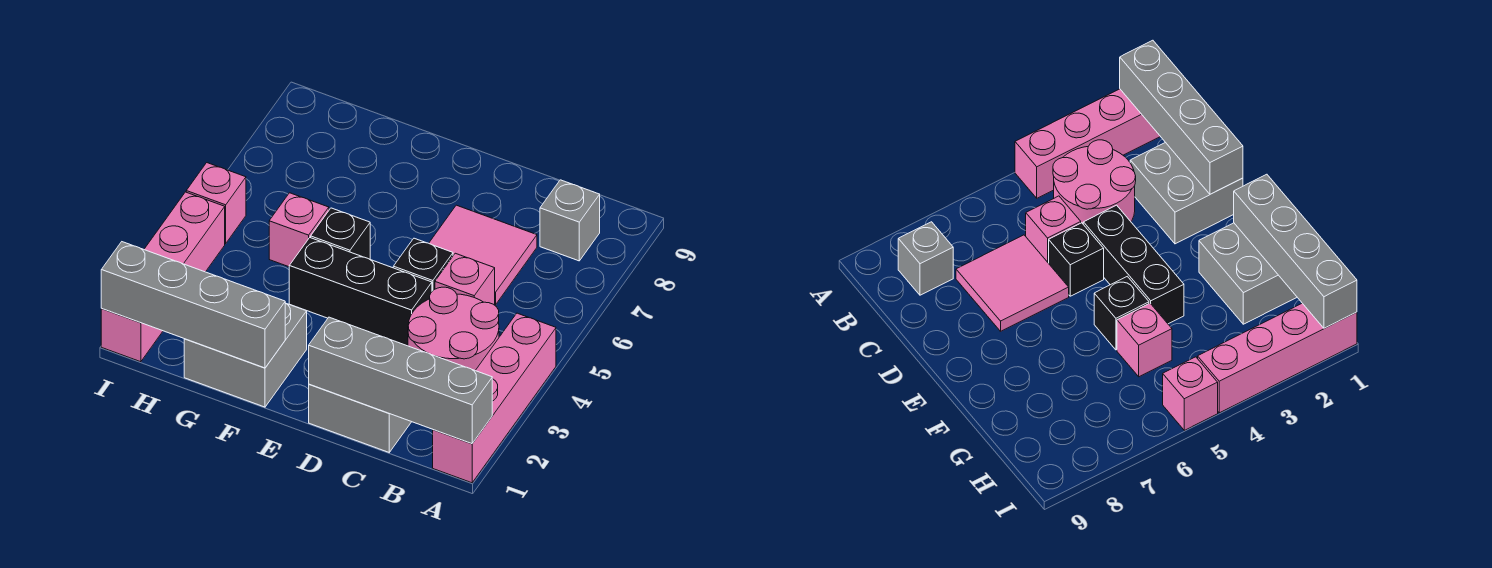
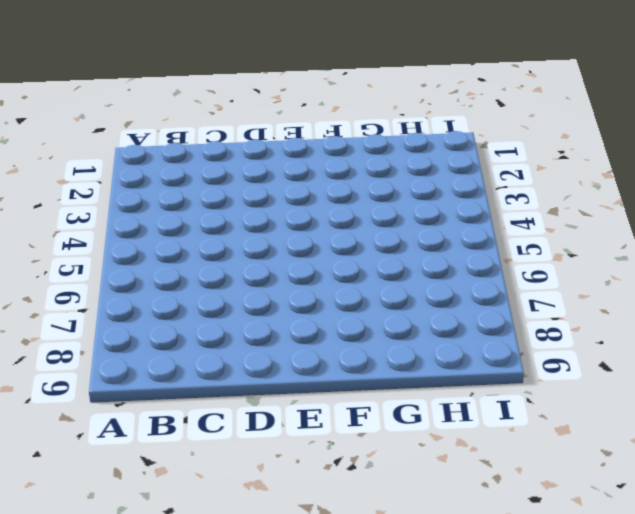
none -> pink 1x4 brick [433,313,556,483]
none -> pink 2x2 round brick [408,287,499,370]
none -> grey 1x1 brick [540,180,600,261]

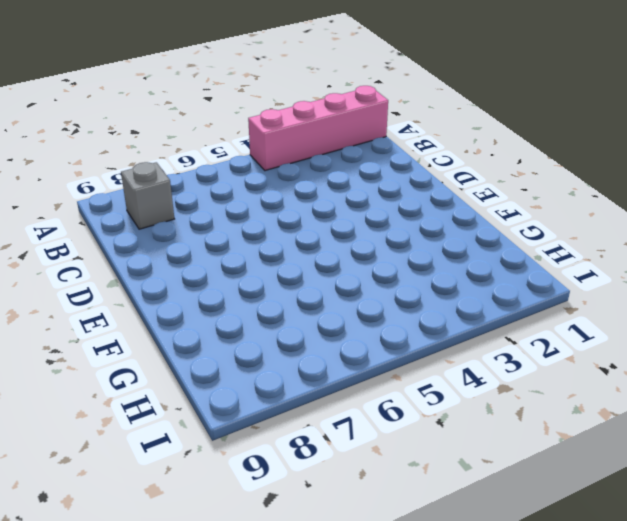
none -> pink 2x2 round brick [408,287,499,370]
none -> grey 2x2 brick [309,384,411,452]
none -> pink 1x1 brick [435,253,495,305]

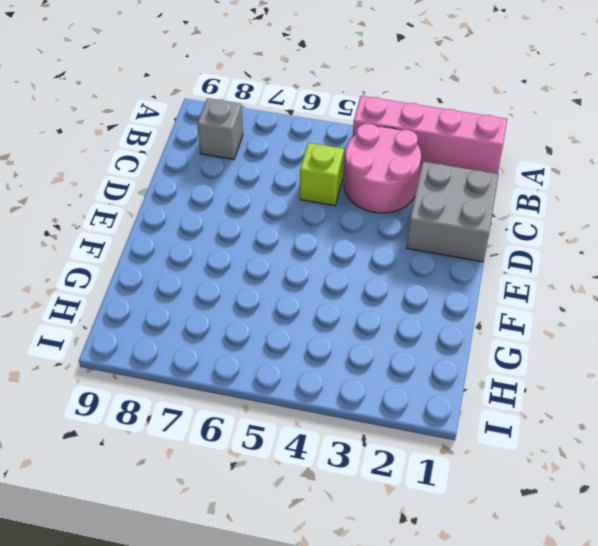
lime 1x1 brick [300,143,344,206] -> pink 1x1 brick [435,253,495,305]
none -> pink 2x2 tile [429,205,537,305]
none -> black 1x3 brick [289,238,432,346]
none -> black 1x1 brick [393,238,453,291]

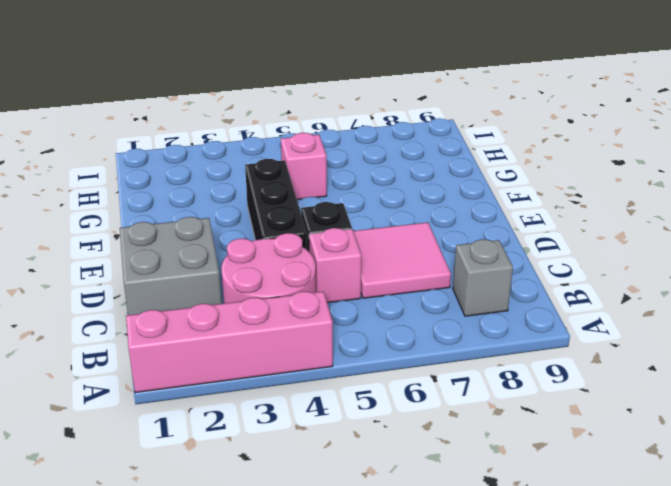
none -> grey 2x2 brick [184,303,307,407]
none -> black 1x1 brick [311,208,370,259]
none -> pink 1x4 brick [101,192,225,362]

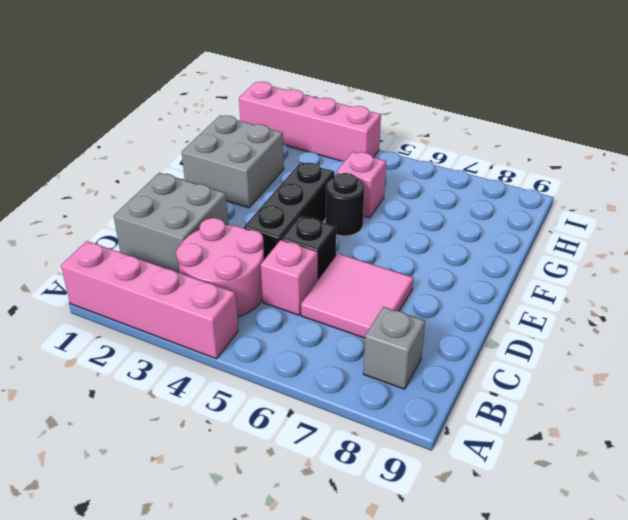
black 1x1 round brick [326,173,364,236] -> black 1x1 brick [311,208,370,259]
none -> pink 1x1 brick [186,163,246,244]
none -> grey 1x4 brick [309,317,492,444]
none -> grey 1x4 brick [101,242,285,368]

